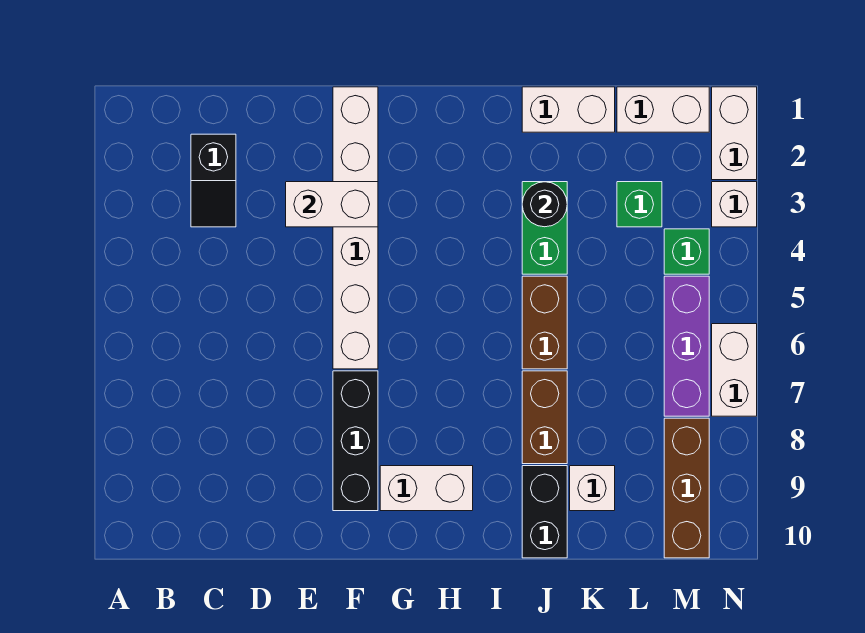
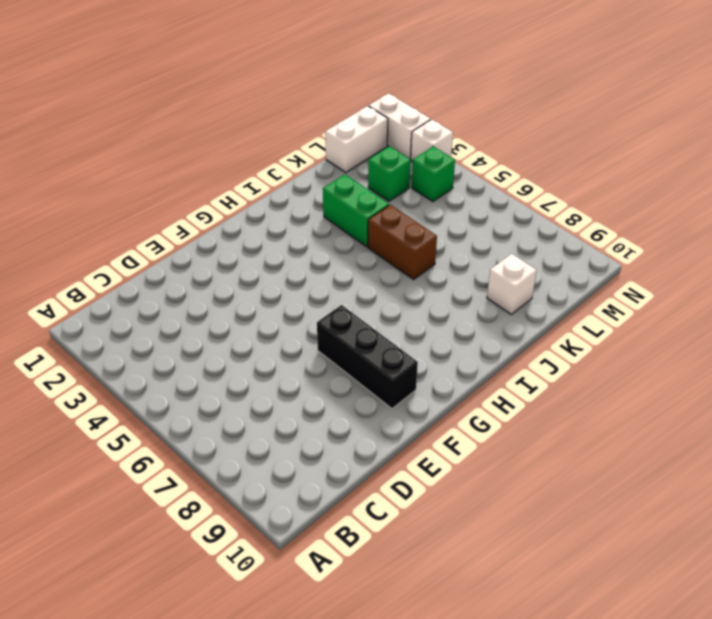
none -> black 1x2 slope [191,134,236,227]
none -> white 1x6 brick [333,87,378,369]
none -> white 1x2 brick [380,466,473,511]

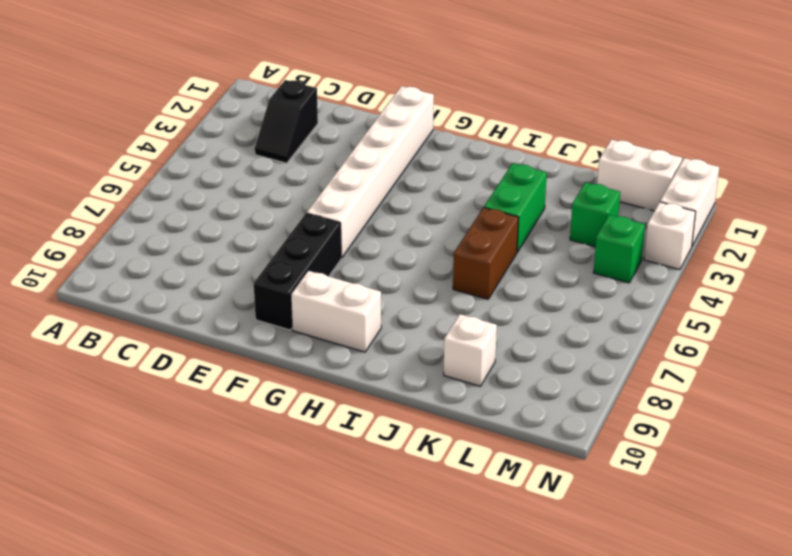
none -> white 1x2 brick [522,87,615,132]
none -> brown 1x2 brick [522,371,567,464]
none -> black 1x2 brick [522,466,567,558]

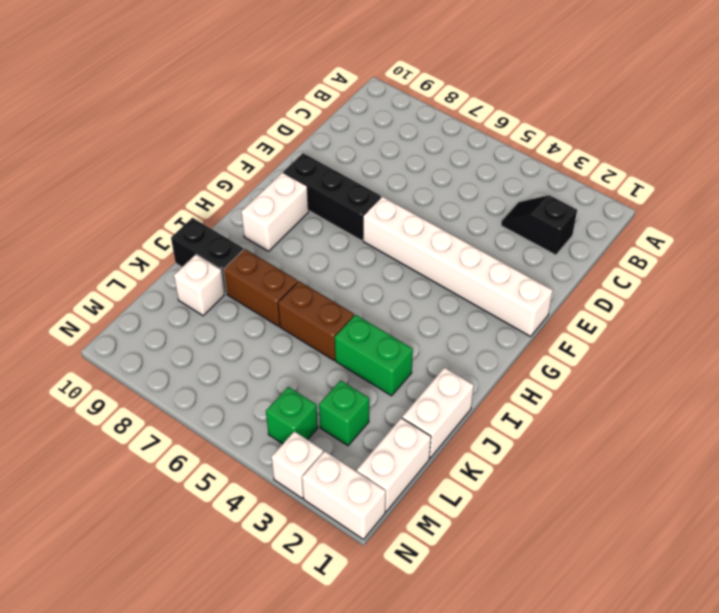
none -> purple 1x3 brick [664,276,709,416]
none -> brown 1x3 brick [664,418,709,558]
none -> white 1x2 brick [712,324,757,416]

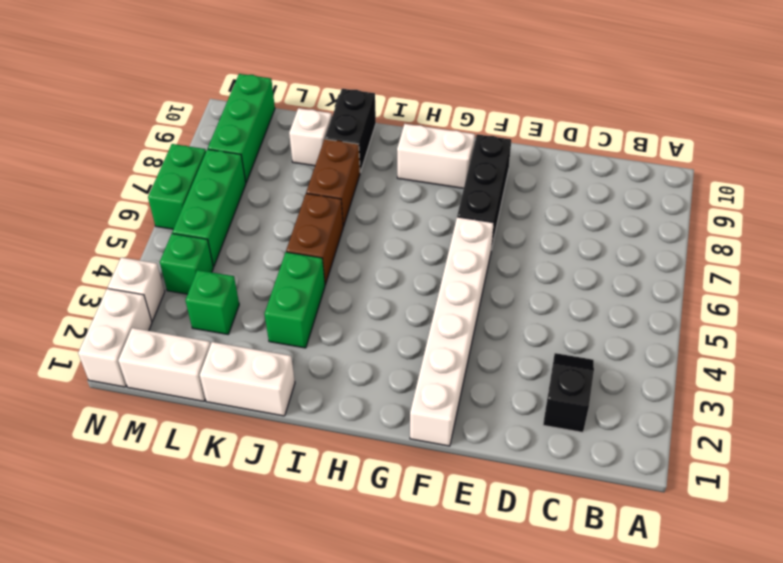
green 1x3 brick [172,149,246,267] -> purple 1x3 brick [664,276,709,416]
green 1x3 brick [208,74,275,182] -> brown 1x3 brick [664,418,709,558]
green 1x2 brick [148,144,206,229] -> white 1x2 brick [712,324,757,416]
none -> white 1x2 brick [286,182,378,227]
none -> black 1x1 round brick [522,182,567,227]

